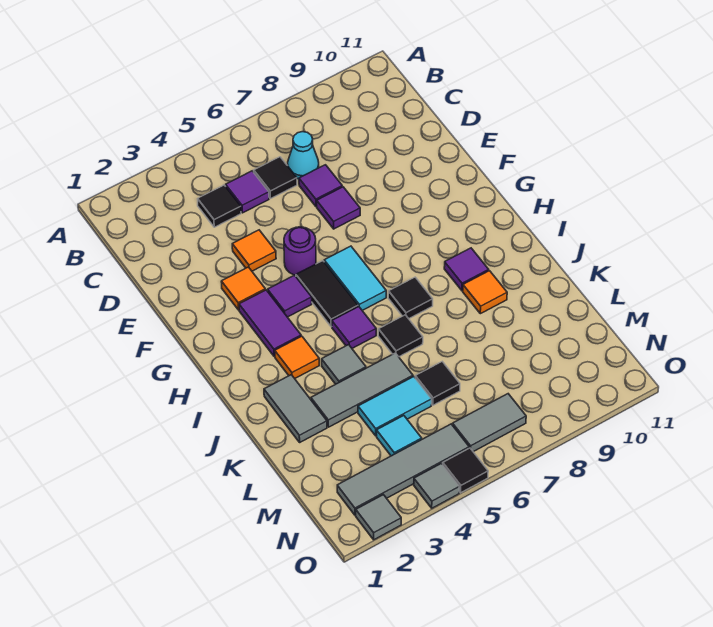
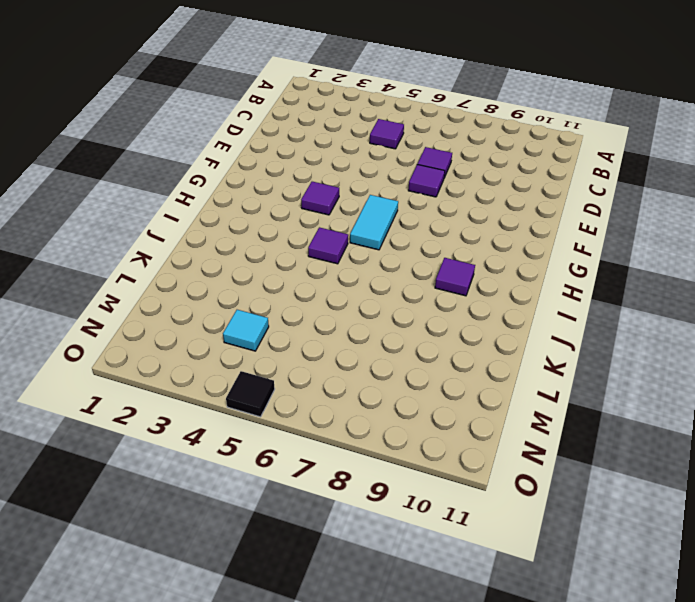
none -> black 1x1 tile [198,185,241,227]
none -> black 1x1 tile [254,157,297,199]
none -> cyan 1x1 cone [288,132,319,179]
none -> orange 1x1 tile [232,230,276,271]

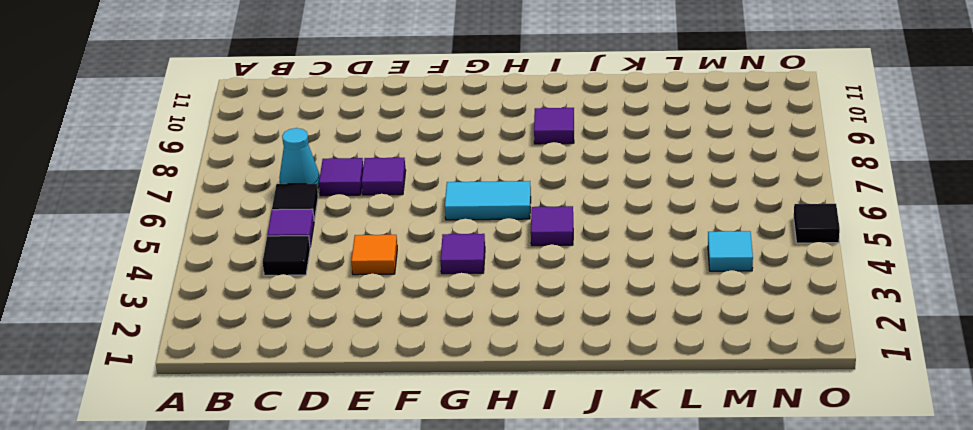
none -> orange 1x1 tile [221,267,265,310]
none -> purple 1x1 round brick [284,227,316,275]
none -> purple 1x2 tile [239,290,301,356]
none -> black 1x2 tile [296,261,358,327]

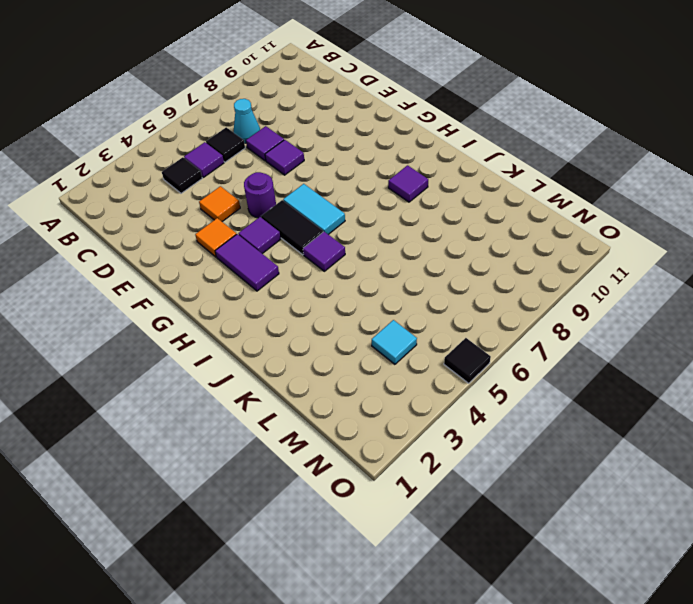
none -> orange 1x1 tile [275,336,319,378]
none -> black 1x1 tile [388,277,433,319]
none -> grey 1x2 tile [264,375,327,442]
none -> grey 1x1 tile [322,345,366,384]

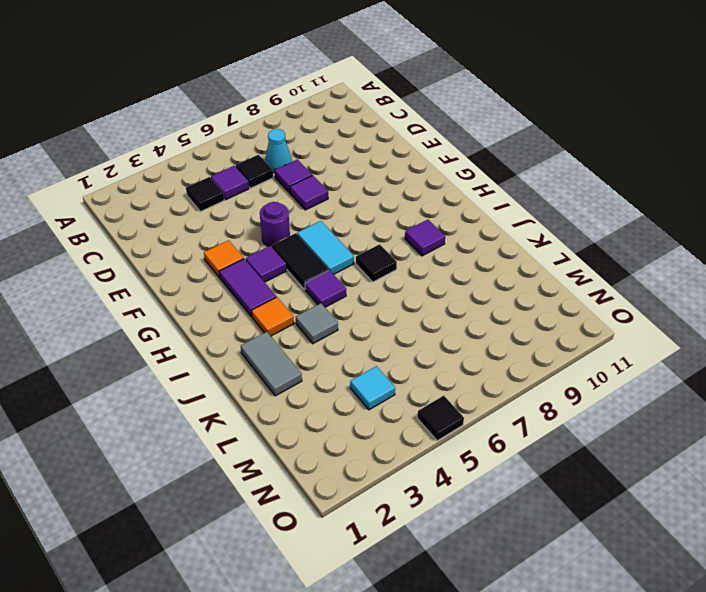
none -> orange 1x1 tile [232,230,276,271]
none -> black 1x1 tile [378,315,423,357]
none -> orange 1x1 tile [463,271,507,314]
none -> grey 1x3 tile [311,353,413,427]

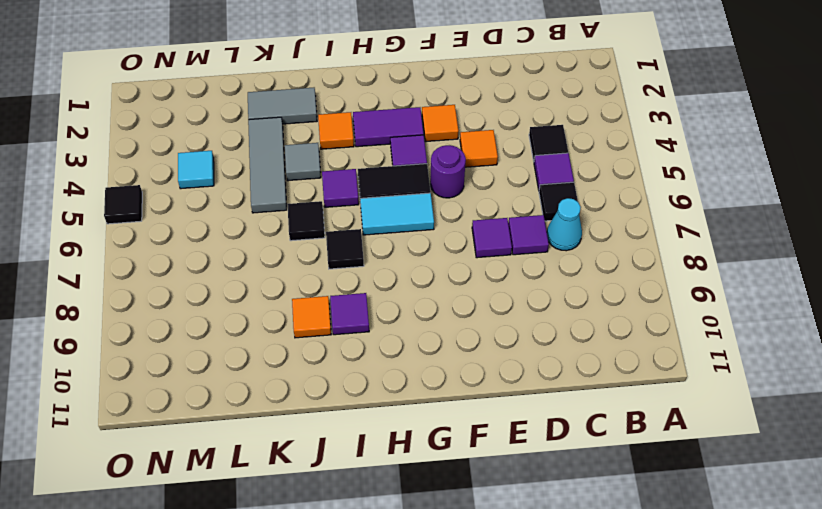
none -> cyan 1x2 tile [358,377,432,436]
none -> black 1x1 tile [415,362,460,405]
none -> grey 1x4 tile [337,424,469,515]
none -> grey 1x2 tile [453,394,526,452]

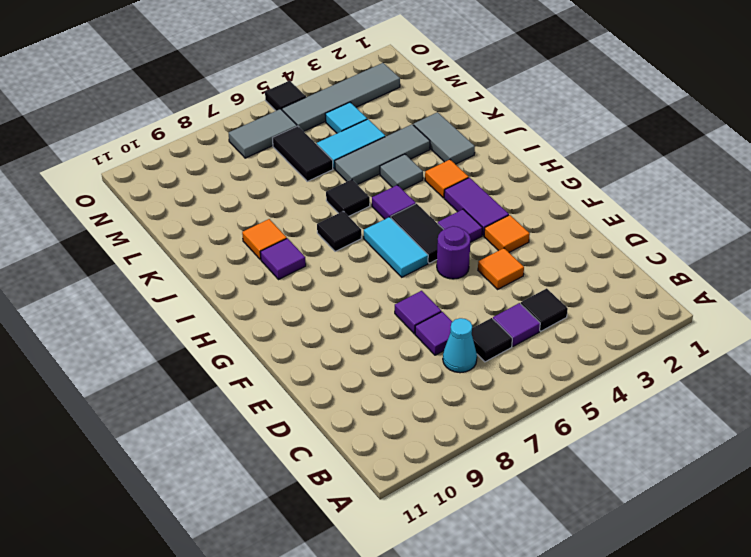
black 1x2 tile [273,126,333,181] -> black 1x1 tile [415,362,460,405]
none -> grey 1x1 tile [356,495,401,540]
none -> grey 1x1 tile [414,464,459,508]

